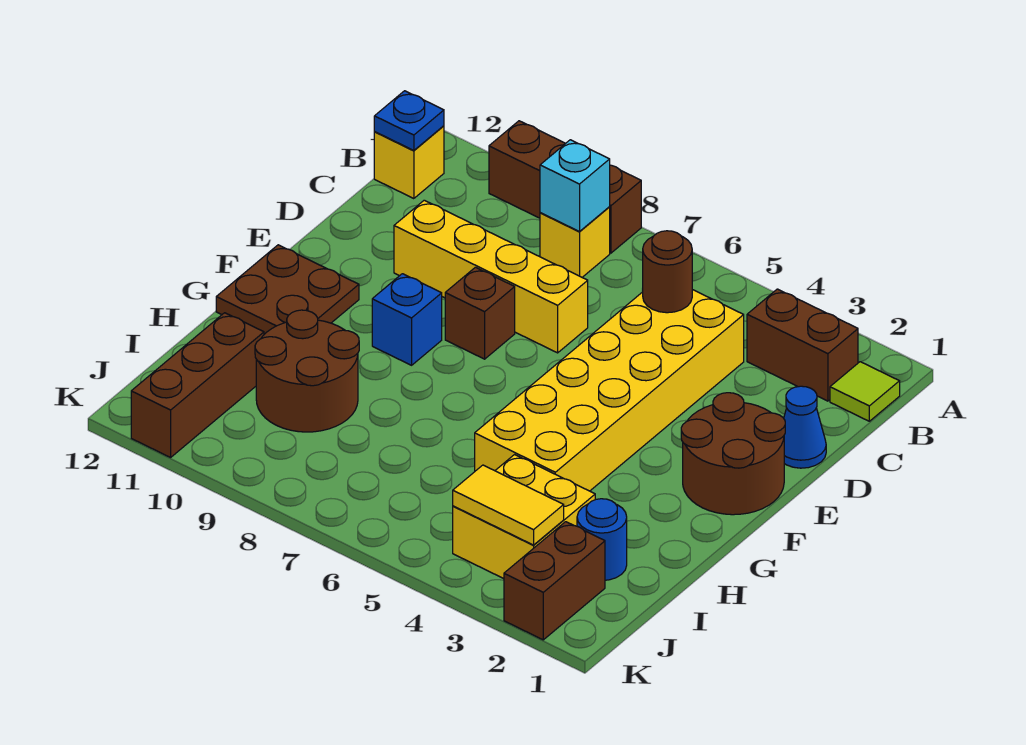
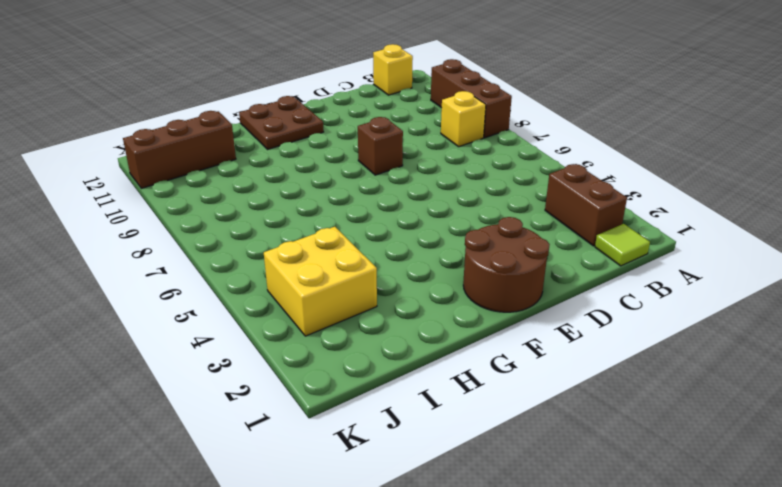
none -> yellow 2x6 brick [475,290,744,491]
none -> blue 1x1 cone [784,386,826,468]
none -> yellow 1x4 brick [394,200,588,353]

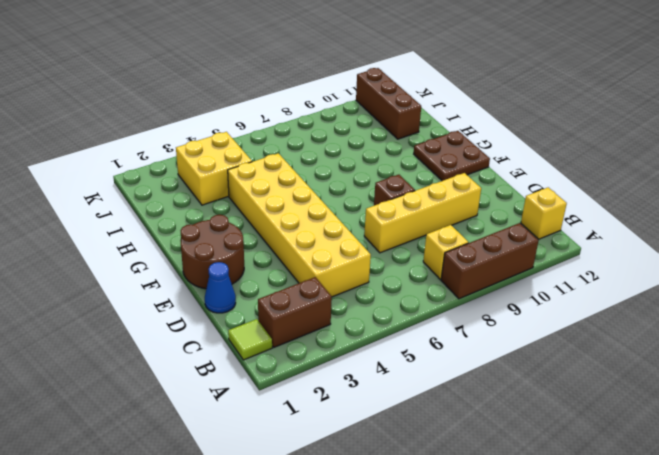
none -> blue 1x1 brick [372,274,442,365]
none -> brown 2x2 round brick [255,310,359,432]
none -> blue 1x1 round brick [577,499,627,580]

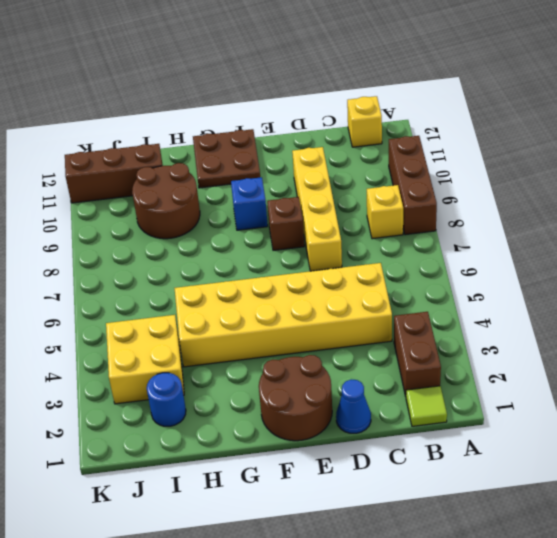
none -> brown 1x2 brick [504,522,605,640]
none -> cyan 1x1 brick [540,140,610,232]
none -> blue 1x1 plate [374,91,444,150]

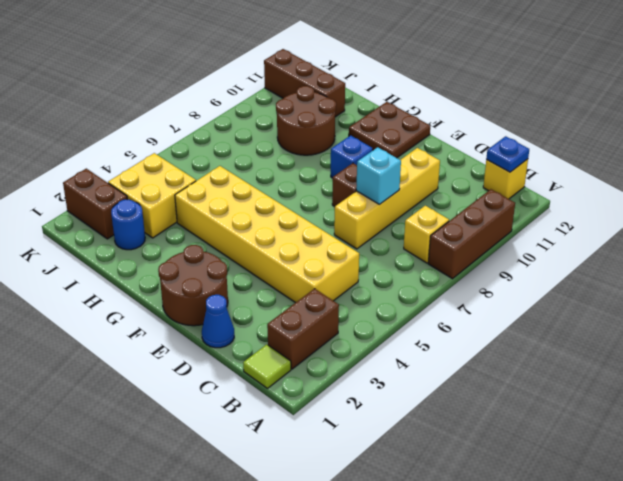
cyan 1x1 brick [356,147,401,205] -> cyan 1x1 brick moved to [540,140,610,232]
none -> brown 1x1 round brick [643,231,692,313]
none -> yellow 1x2 tile [453,465,564,545]

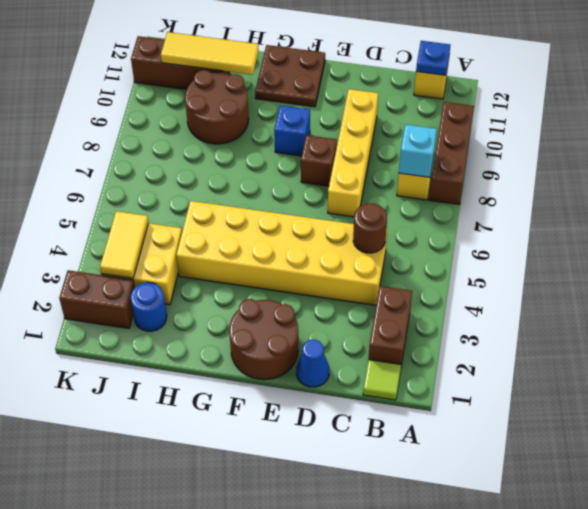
yellow 1x3 tile [161,32,259,75] -> none

